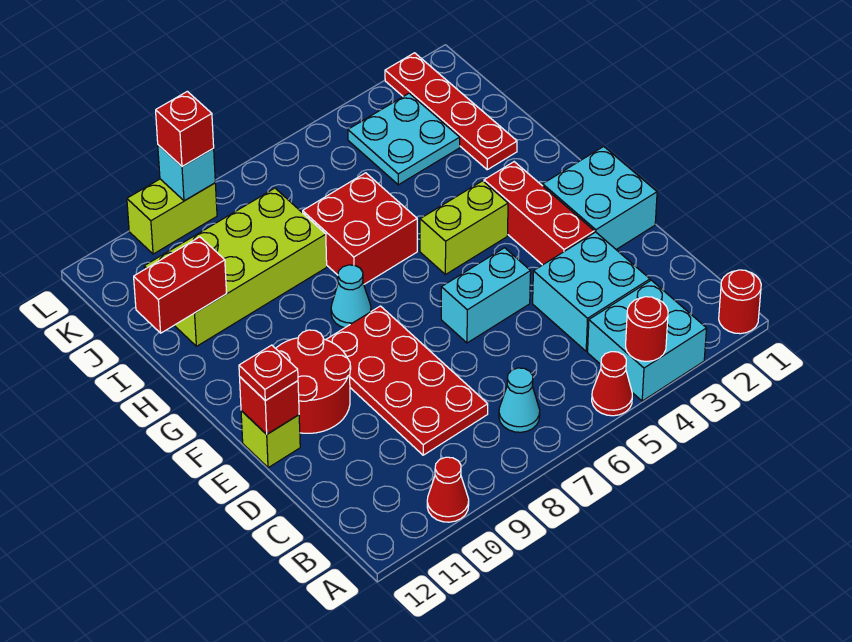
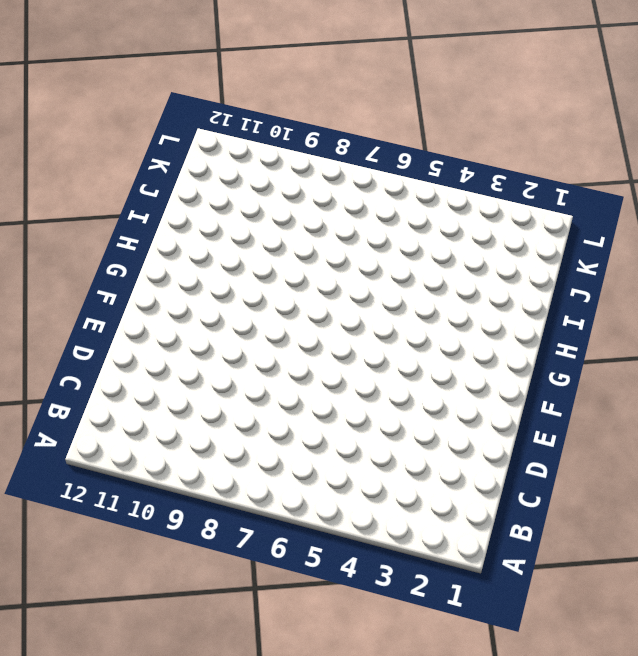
none -> red 1x1 round brick [719,270,761,334]
none -> cyan 2x2 brick [588,280,707,401]
none -> red 1x1 cone [592,352,632,416]

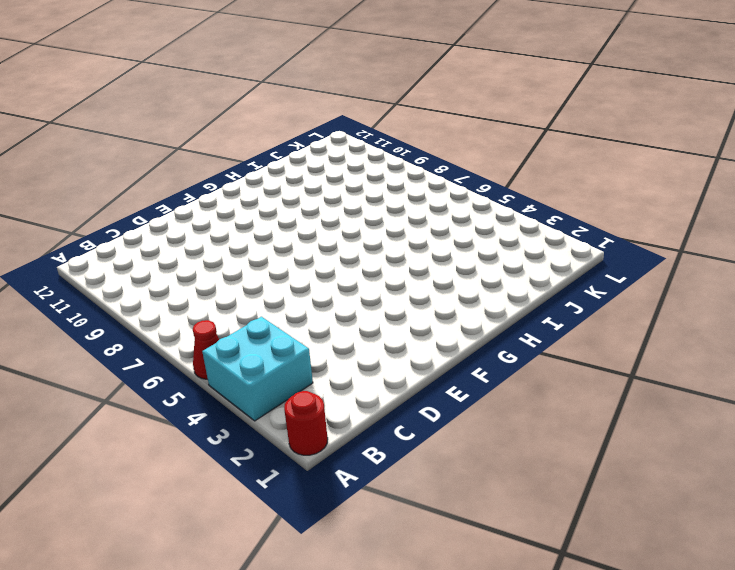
none -> red 1x1 cone [427,457,469,522]
none -> cyan 1x1 cone [499,368,540,432]
none -> cyan 2x2 brick [533,232,650,351]

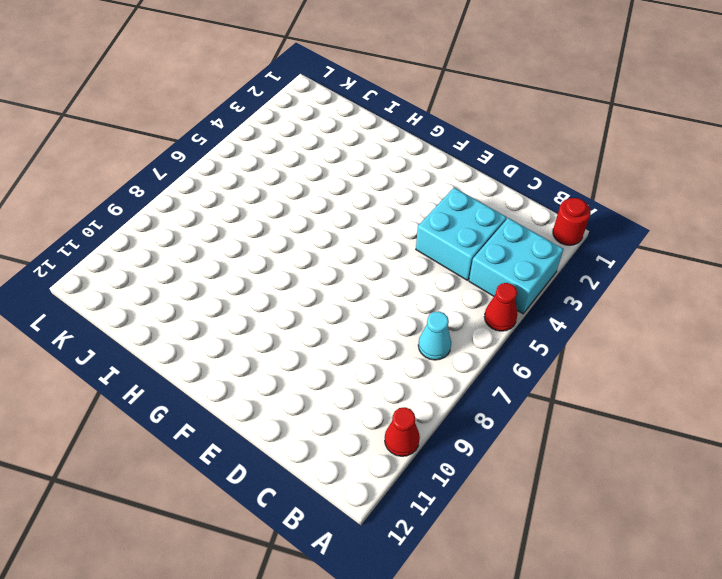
none -> red 2x4 plate [326,306,488,455]
none -> cyan 2x2 brick [543,146,657,249]
none -> red 1x3 brick [484,162,594,265]

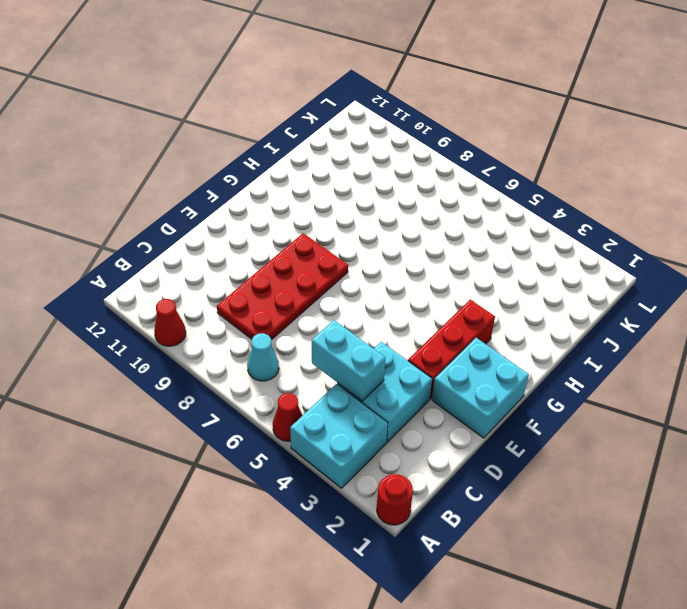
cyan 1x2 brick [312,320,385,401] -> cyan 1x2 brick moved to [441,248,531,343]
none -> red 2x2 round brick [276,330,351,433]
none -> lime 1x1 brick [241,411,300,468]
none -> lime 1x2 brick [420,181,508,275]

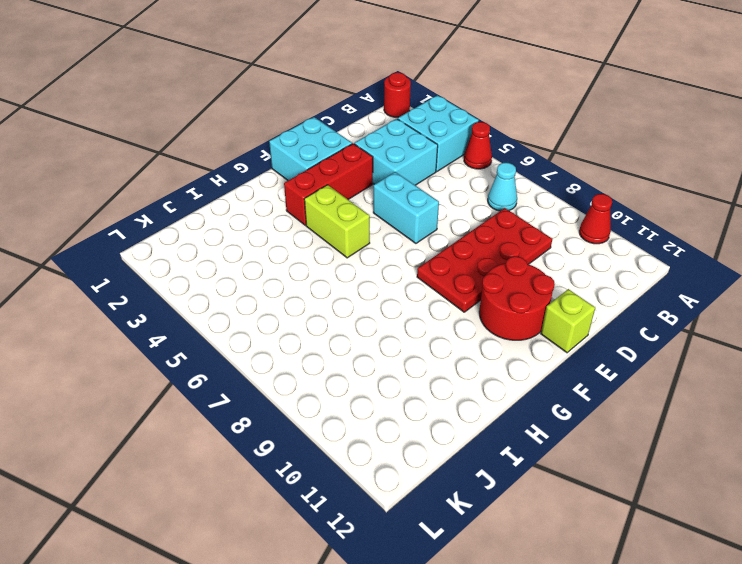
none -> cyan 1x1 cone [331,265,371,328]
none -> red 2x2 brick [303,173,417,284]
none -> red 1x4 plate [385,53,517,170]

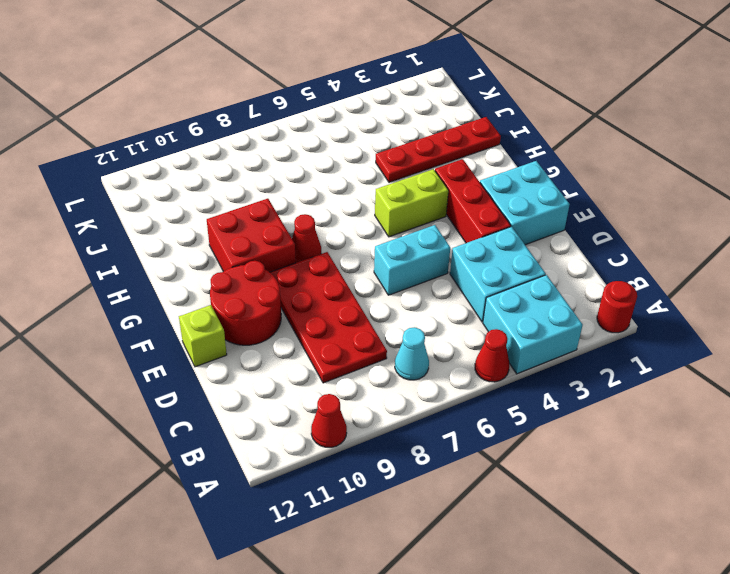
red 1x1 cone [292,214,321,263] -> cyan 1x1 cone [331,265,371,328]
red 2x2 brick [207,199,296,272] -> red 2x2 brick moved to [303,173,417,284]
red 1x4 plate [376,117,501,182] -> red 1x4 plate turned to [385,53,517,170]
none -> lime 2x4 brick [144,188,327,346]
none -> cyan 2x2 plate [348,93,460,185]
none -> lime 1x2 brick [127,179,217,254]

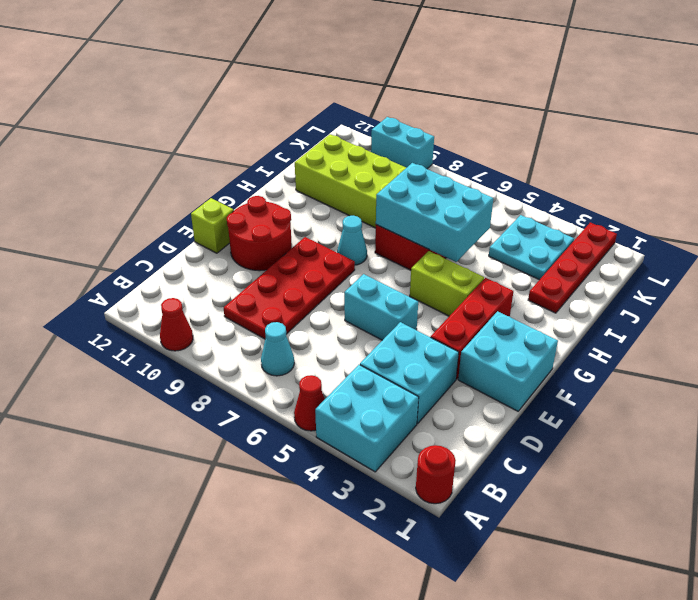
cyan 2x3 brick [376,163,493,262] -> none
cyan 1x2 brick [371,117,434,169] -> lime 1x2 brick [127,179,217,254]
none -> red 1x1 round brick [626,297,668,361]
none -> red 1x1 brick [240,377,299,434]
none -> red 1x2 brick [134,237,227,333]

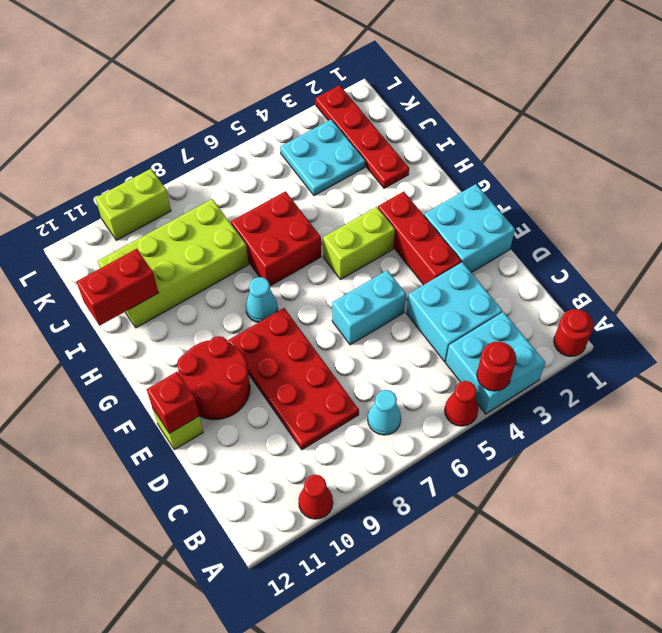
none -> cyan 1x1 brick [158,145,215,201]
none -> red 1x1 plate [239,345,298,401]
none -> red 1x1 brick [156,91,214,167]

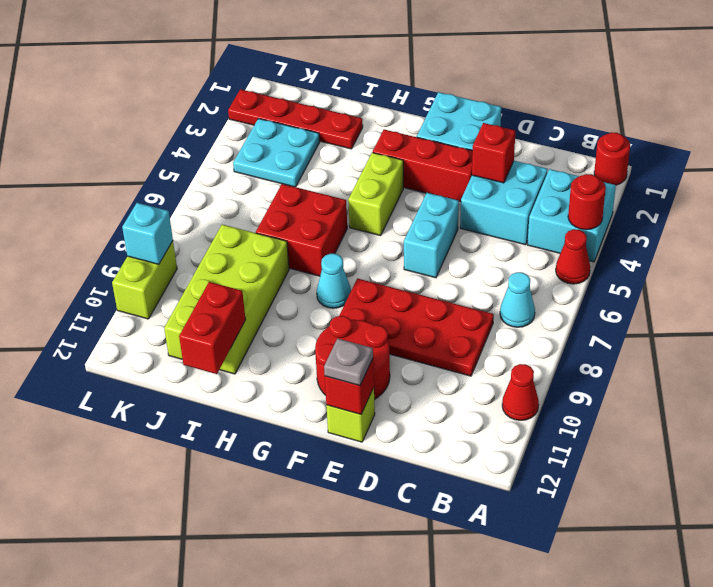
red 1x1 brick [472,123,515,183] -> red 1x1 brick moved to [156,91,214,167]
grey 1x1 plate [324,339,373,386] -> red 1x1 plate [239,345,298,401]

